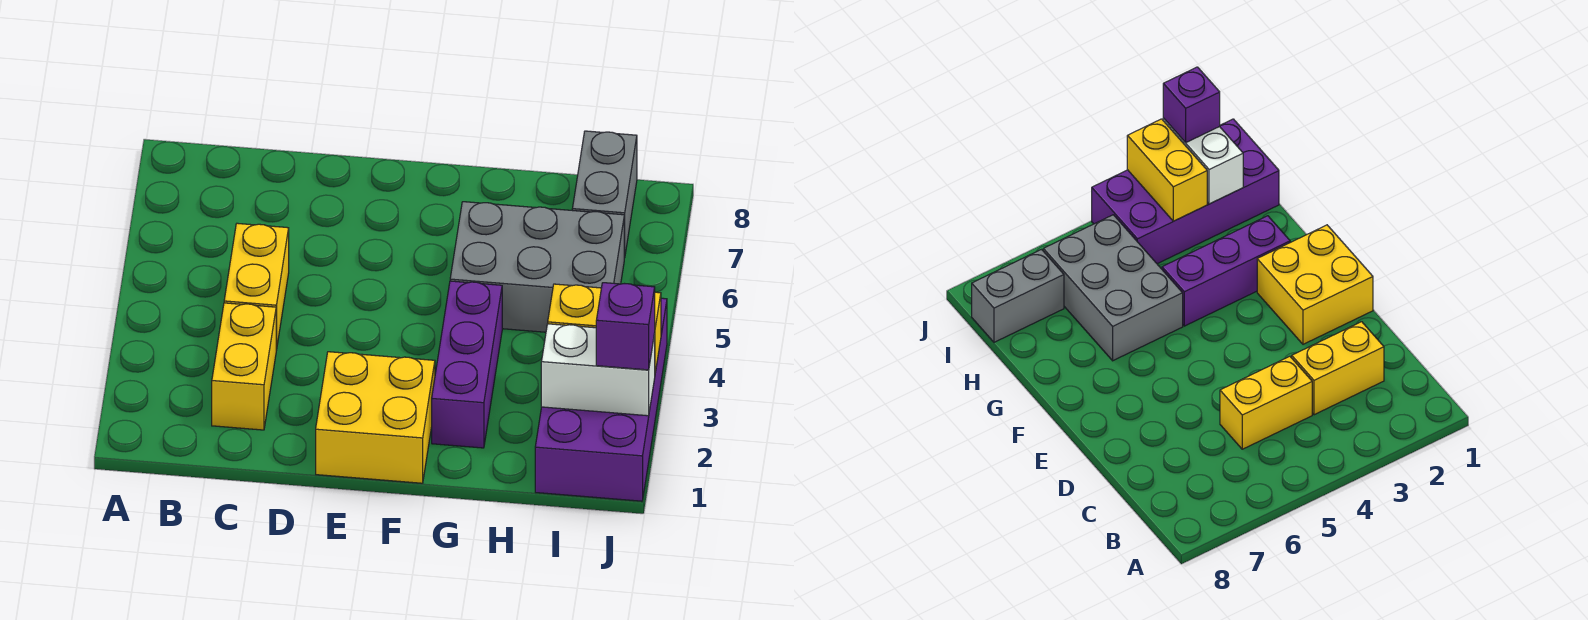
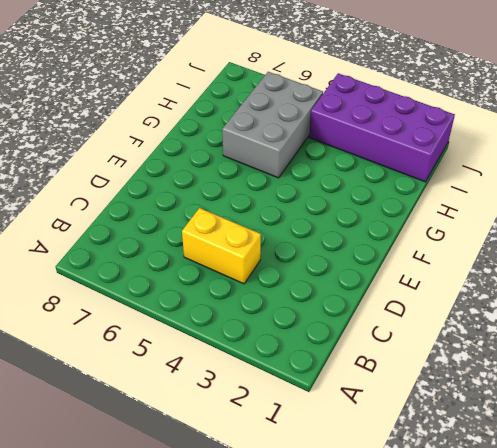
none -> yellow 1x2 brick [212,303,276,430]
none -> yellow 2x2 brick [316,352,435,483]

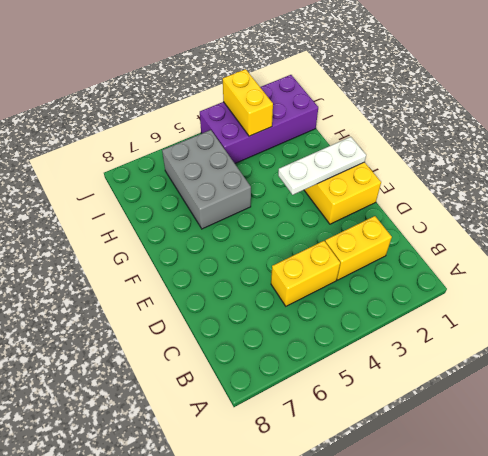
white 1x3 plate [278,137,366,195] -> none
none -> purple 1x3 brick [432,281,502,448]
none -> grey 1x2 brick [572,131,637,258]

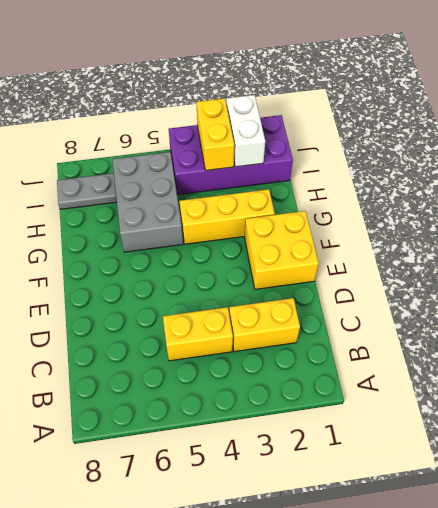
yellow 1x3 brick [179,189,275,244] -> purple 1x3 brick [432,281,502,448]
grey 1x2 plate [57,173,117,209] -> grey 1x2 brick [572,131,637,258]
none -> purple 1x1 brick [596,283,655,370]

